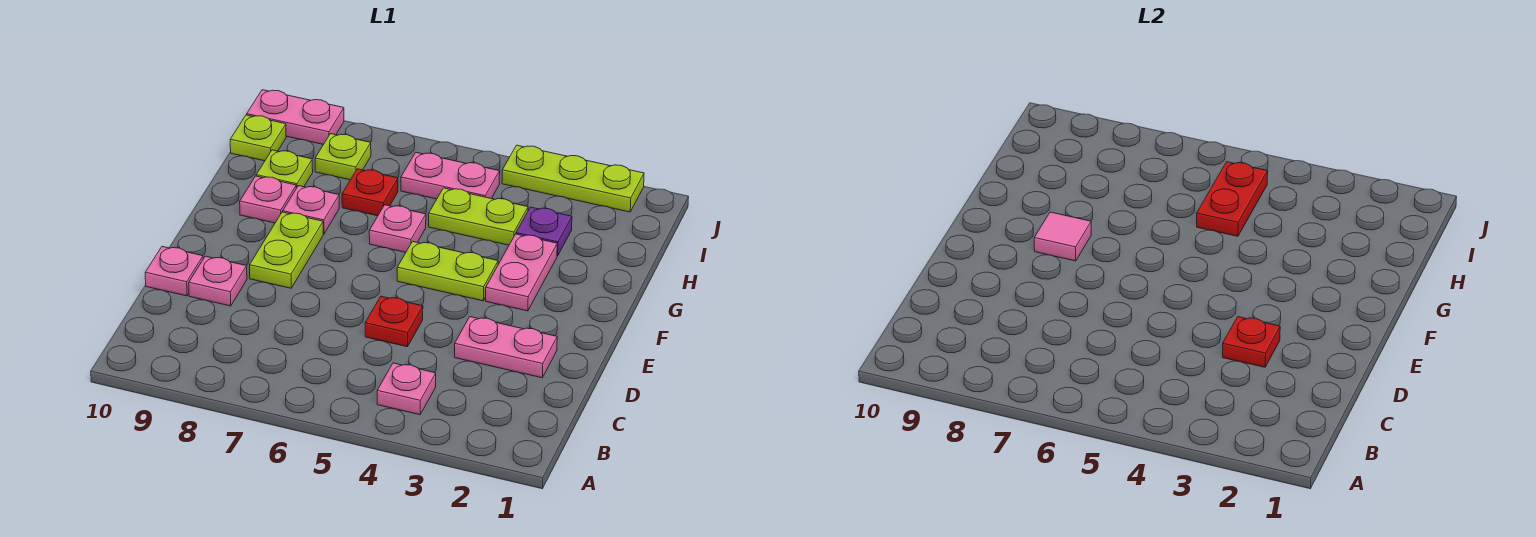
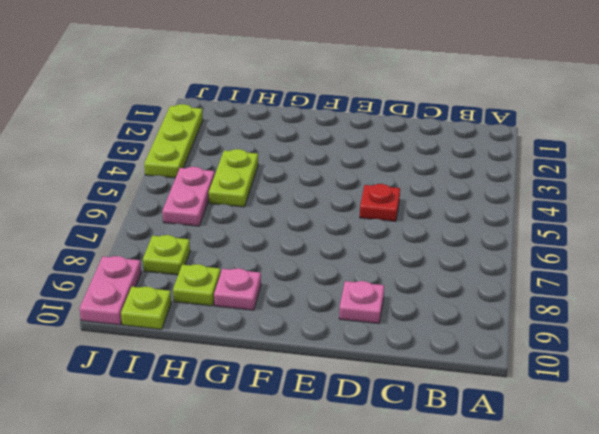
none -> pink 1x1 plate [377,363,436,415]
none -> pink 1x2 plate [455,317,557,378]
none -> pink 1x1 plate [145,246,203,296]

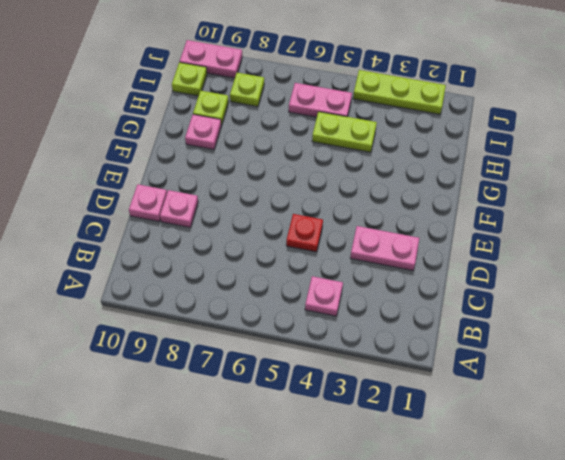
none -> lime 1x2 plate [250,212,323,288]
none -> pink 1x2 plate [486,234,557,311]
none -> lime 1x2 plate [397,241,498,301]

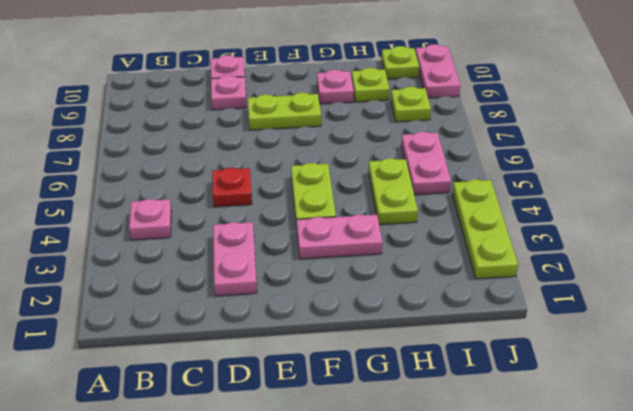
none -> pink 1x1 plate [369,205,426,252]
none -> pink 1x1 plate [283,186,339,234]
none -> purple 1x1 plate [516,207,572,256]

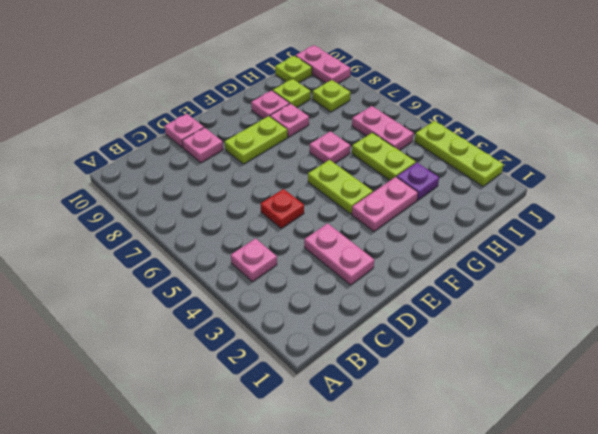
none -> red 1x1 plate [342,169,398,216]
none -> red 1x1 plate [1223,317,1280,367]
none -> pink 1x1 tile [1034,212,1091,261]

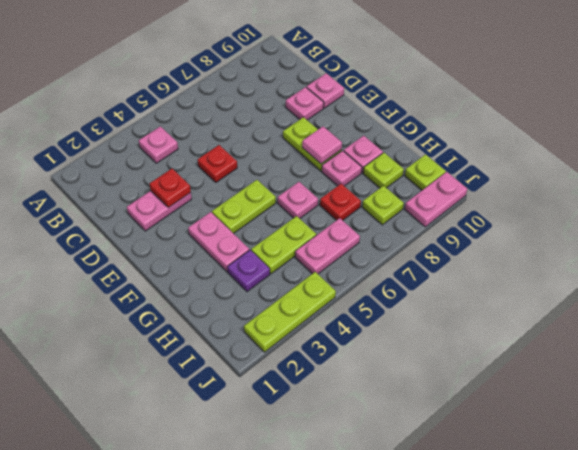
none -> red 1x2 plate [1197,162,1268,236]

